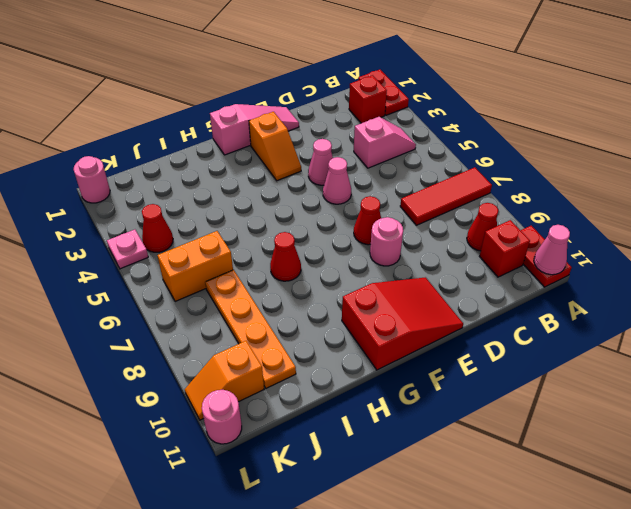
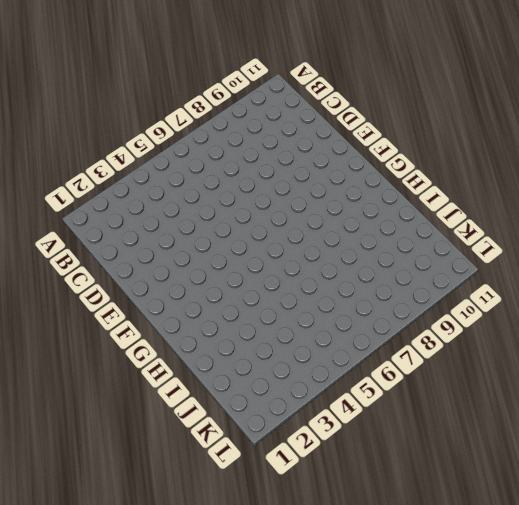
none -> red 1x2 plate [358,70,409,115]
none -> red 1x3 tile [400,167,492,225]
none -> red 1x2 plate [520,226,572,287]

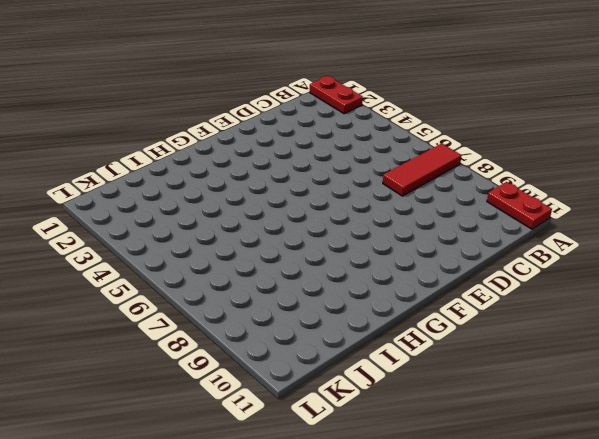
none -> red 1x1 brick [349,75,387,123]
none -> pink 1x2 slope [354,117,416,168]
none -> red 1x1 cone [467,203,498,251]

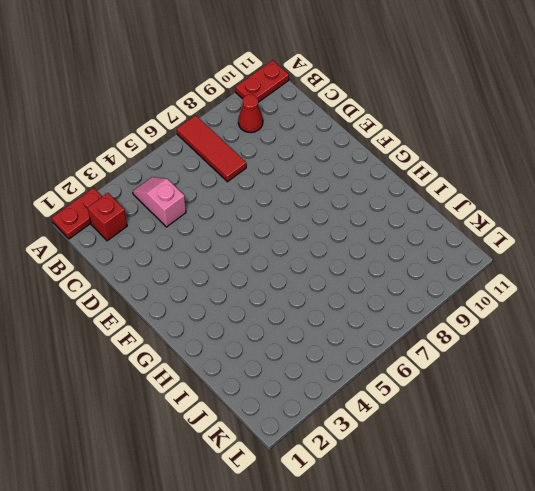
none -> red 1x1 brick [480,220,530,277]
none -> pink 1x3 slope [210,104,299,155]
none -> pink 1x1 cone [308,139,333,185]

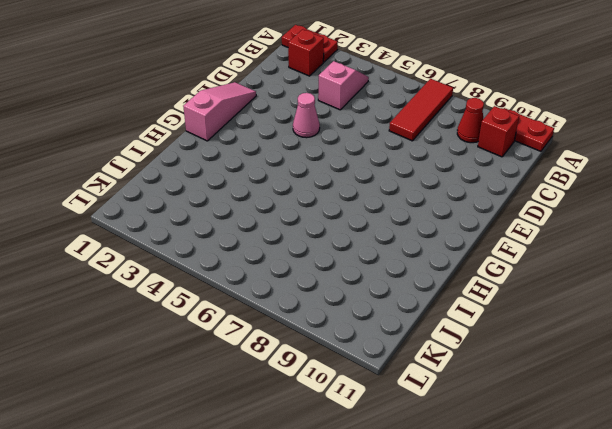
none -> pink 1x1 cone [323,157,351,204]
none -> red 1x1 cone [354,196,381,245]
none -> pink 1x1 round brick [370,217,403,266]

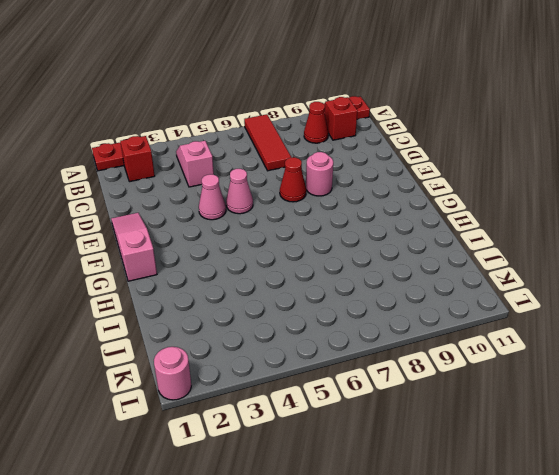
none -> red 2x3 slope [342,277,463,370]
none -> orange 1x2 slope [249,112,301,181]
none -> red 1x1 cone [270,232,301,281]

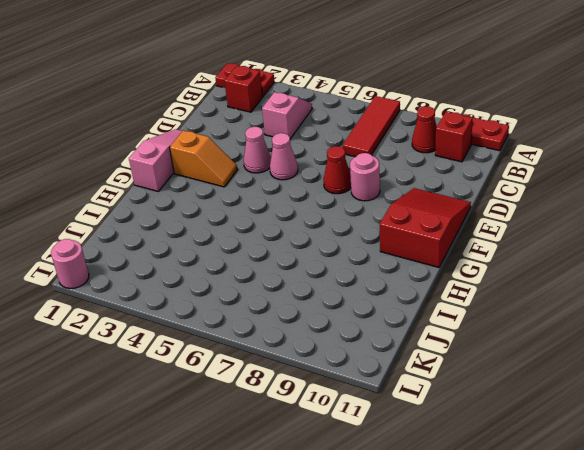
none -> red 1x1 cone [270,232,301,281]
none -> orange 1x2 brick [157,231,233,301]
none -> orange 1x4 plate [205,270,296,388]

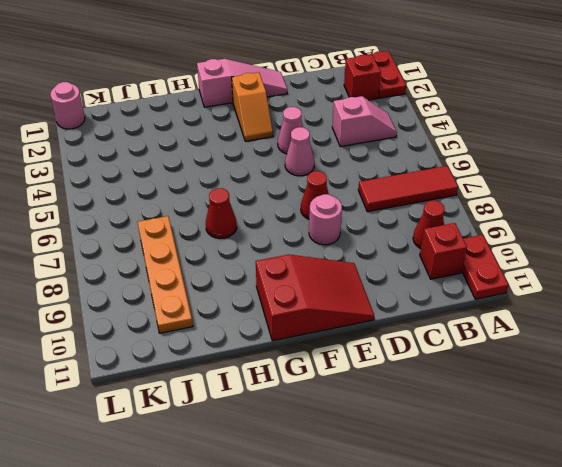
none -> orange 1x2 brick [157,231,233,301]
none -> red 1x1 cone [142,204,173,252]
none -> orange 1x2 slope [185,341,264,420]

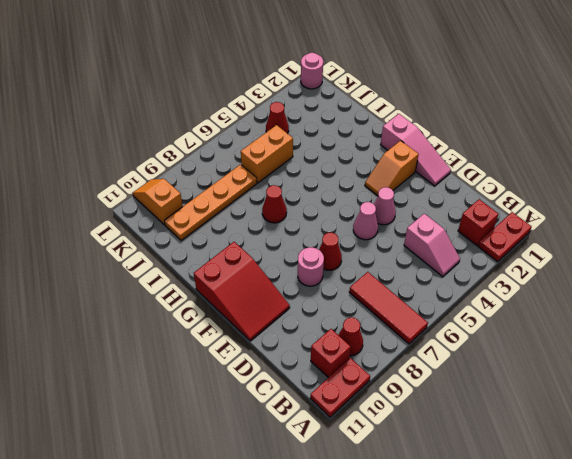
orange 1x2 brick [241,125,293,183] -> orange 1x2 brick turned to [157,231,233,301]
none -> pink 1x1 plate [107,230,148,269]
none -> pink 1x1 round brick [202,390,242,444]
none -> pink 1x1 cone [534,225,570,275]

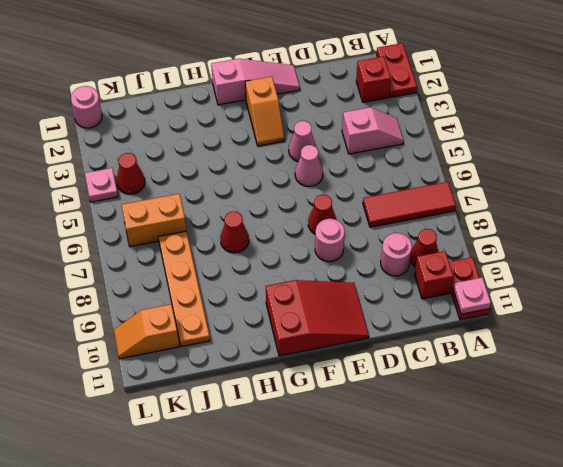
pink 1x1 plate [453,278,491,314] -> pink 1x1 cone [534,225,570,275]
pink 1x1 round brick [381,233,412,276] -> pink 1x1 round brick moved to [202,390,242,444]

